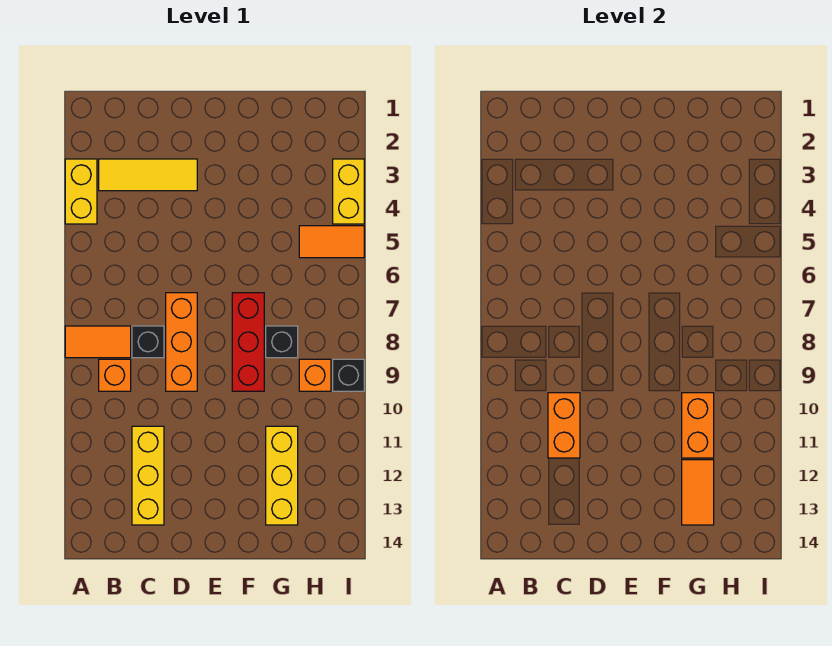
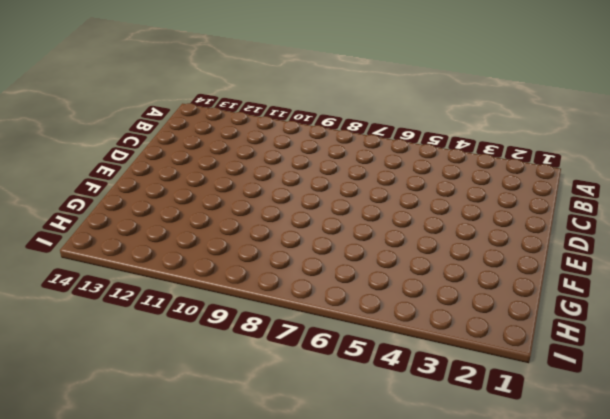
none -> yellow 1x2 brick [65,159,97,224]
none -> orange 1x2 tile [65,326,131,358]
none -> yellow 1x3 tile [99,159,197,191]

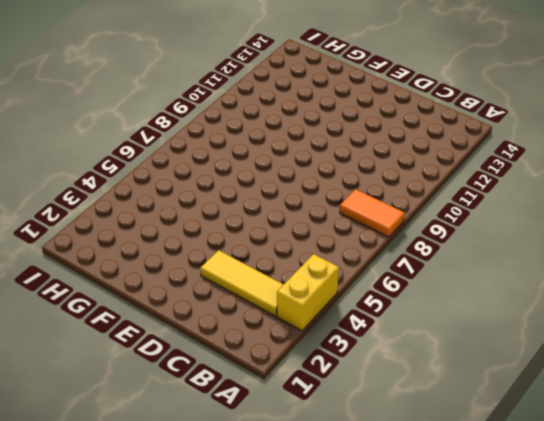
none -> orange 1x1 brick [99,359,131,391]
none -> black 1x1 brick [132,326,164,358]
none -> yellow 1x3 brick [132,426,164,525]

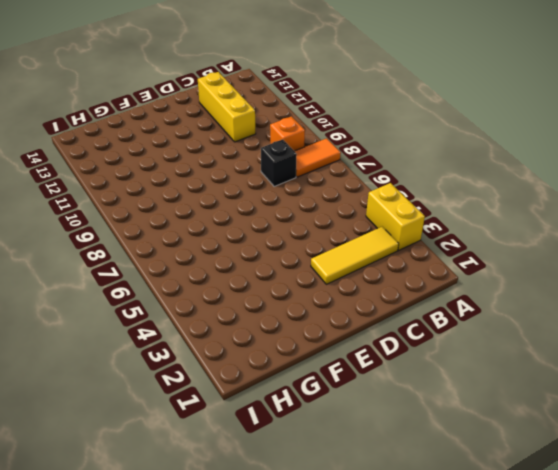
none -> orange 1x3 brick [166,293,197,391]
none -> red 1x3 brick [232,293,264,391]
none -> black 1x1 brick [266,326,298,358]

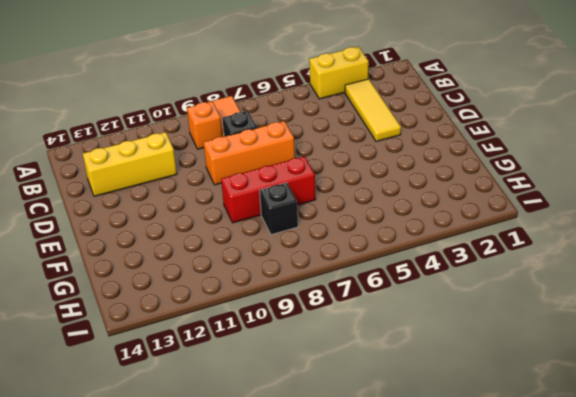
none -> yellow 1x3 brick [266,426,298,525]
none -> orange 1x2 tile [299,226,364,258]
none -> orange 1x1 brick [299,359,331,391]

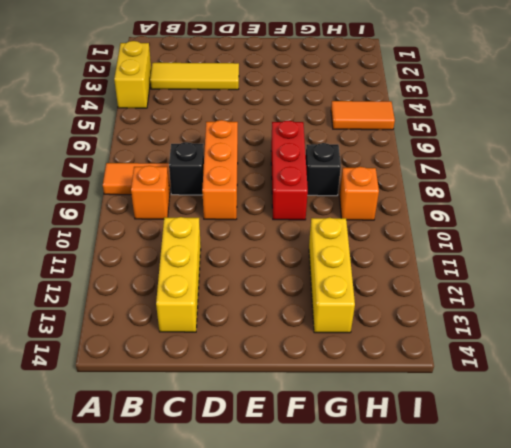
none -> yellow 1x2 brick [333,159,364,224]
none -> black 1x1 brick [333,359,364,391]
none -> orange 1x2 brick [548,393,580,458]

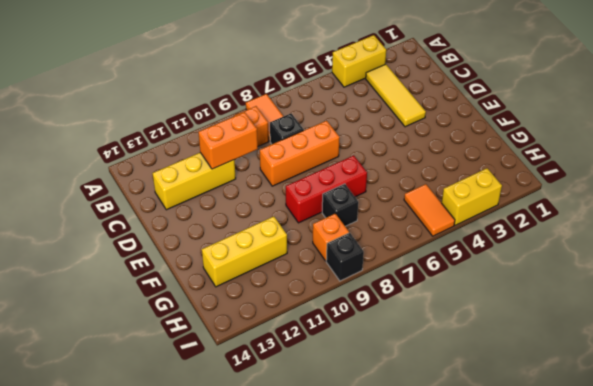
none -> orange 1x2 brick [682,393,714,458]
none -> orange 1x2 tile [682,460,714,525]

